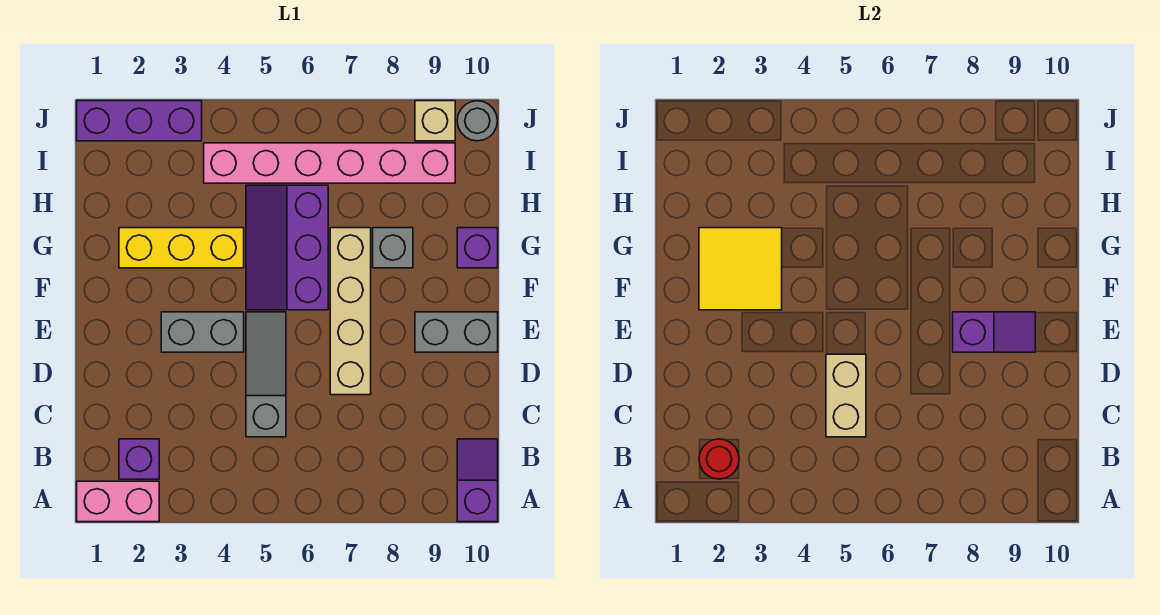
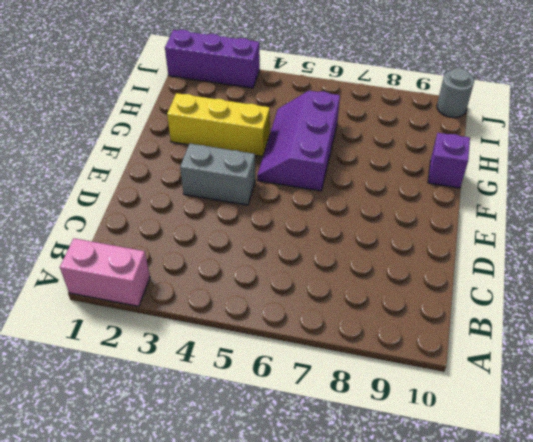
none -> purple 1x2 slope [457,439,498,522]
none -> purple 1x1 brick [119,439,159,479]
none -> grey 1x3 slope [246,312,286,437]

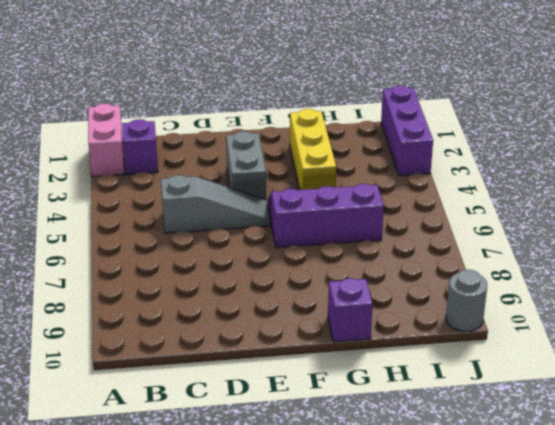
none -> purple 1x2 slope [457,439,498,522]
none -> tan 1x4 brick [330,228,371,395]
none -> grey 1x2 brick [415,312,498,352]

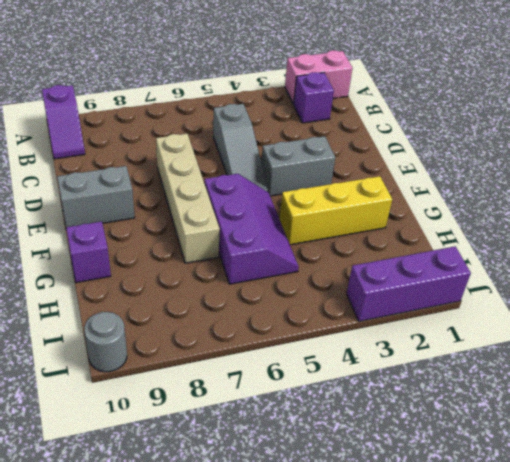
none -> grey 1x1 brick [373,228,413,268]
none -> pink 1x6 brick [204,143,455,183]
none -> tan 1x1 brick [415,101,455,141]

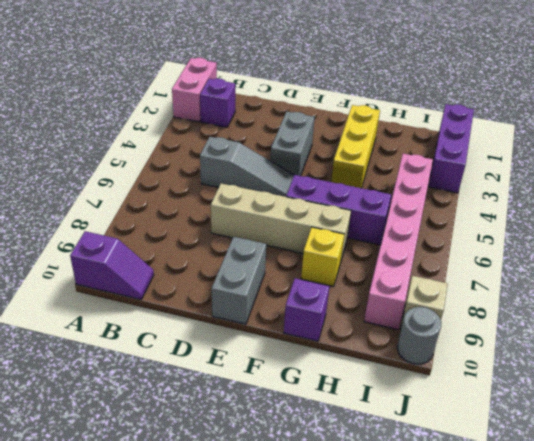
yellow 1x1 brick [301,227,345,286] -> grey 1x1 brick [373,228,413,268]
none -> red 1x1 round brick [699,439,739,479]
none -> tan 1x2 brick [826,354,866,437]
none -> purple 1x2 slope [953,312,1035,352]

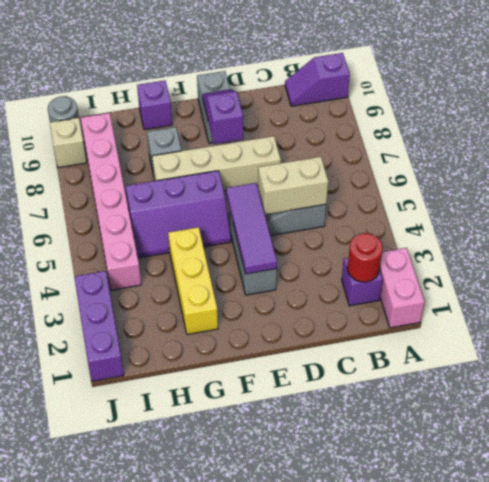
purple 1x3 tile [226,183,277,274] -> none
none -> yellow 2x2 tile [699,228,782,310]

